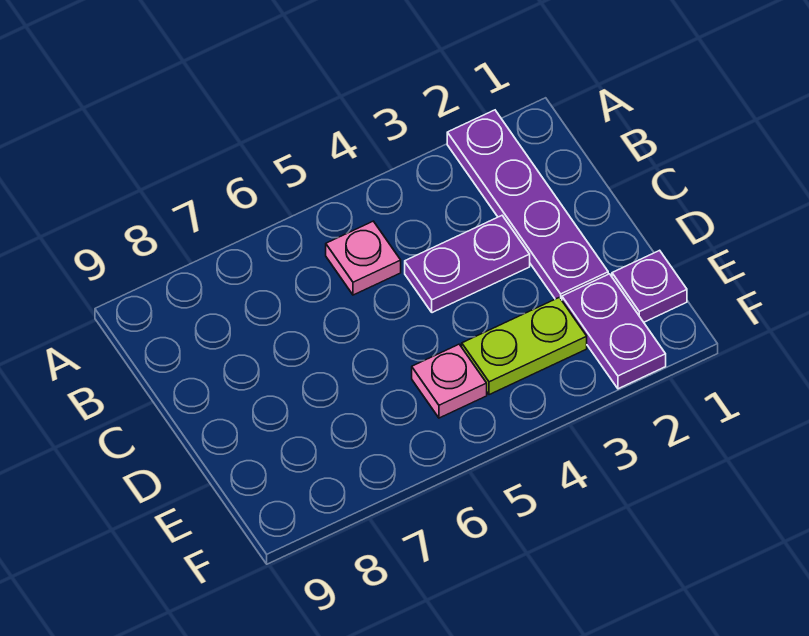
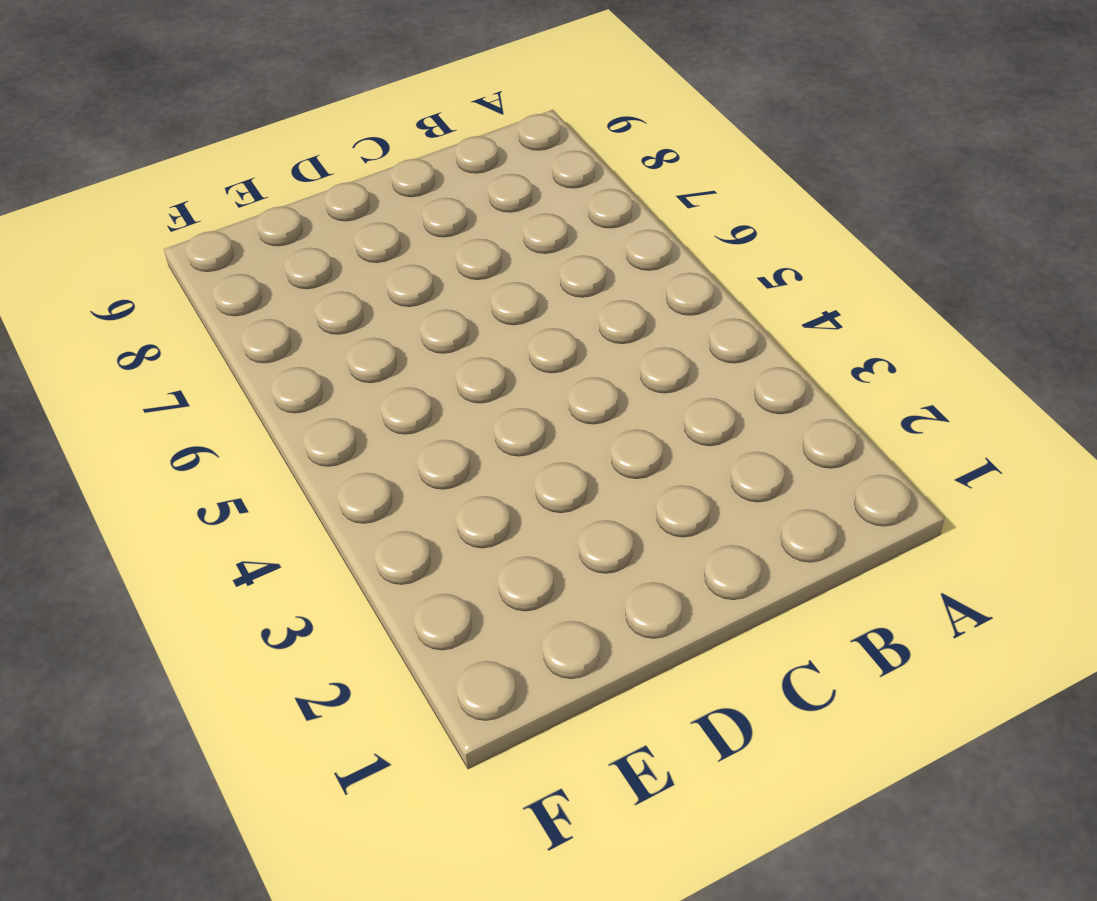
none -> purple 1x4 plate [447,110,608,300]
none -> pink 1x1 plate [326,221,401,295]

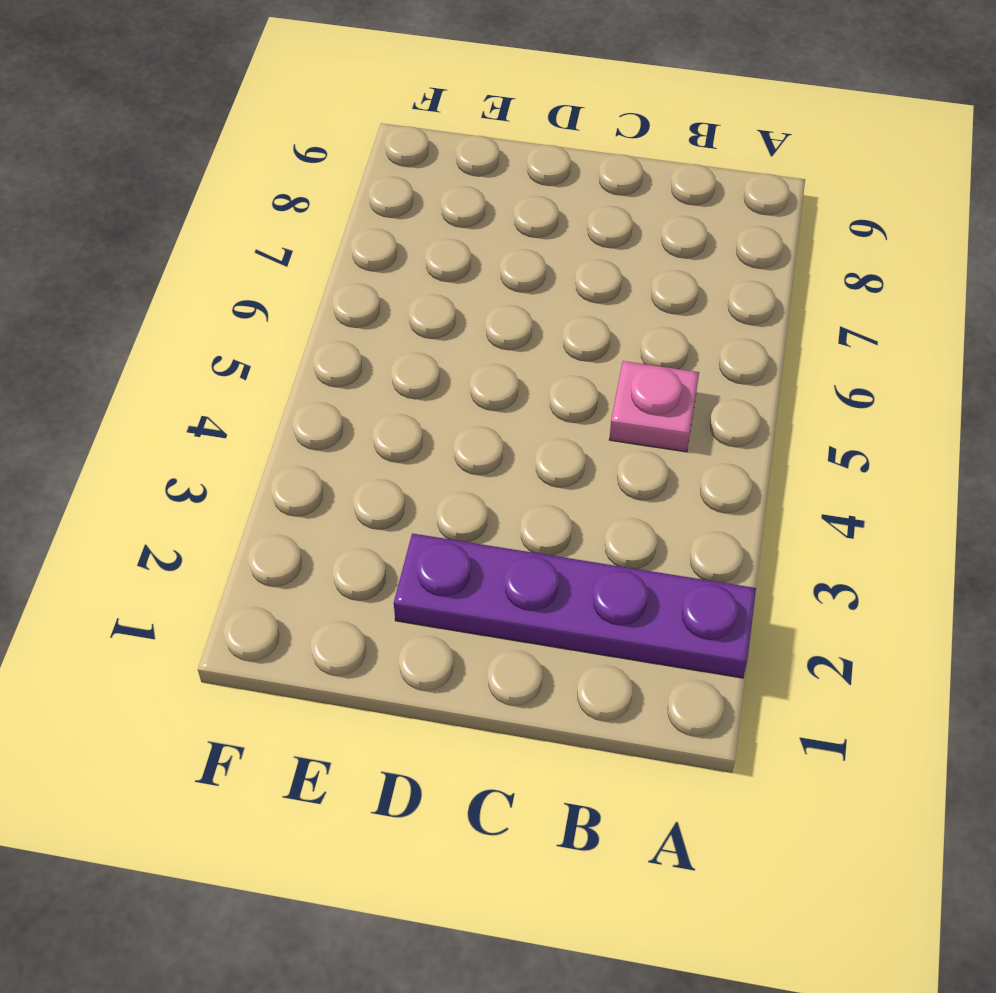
none -> purple 1x2 plate [405,216,530,313]
none -> purple 1x1 plate [612,250,687,322]

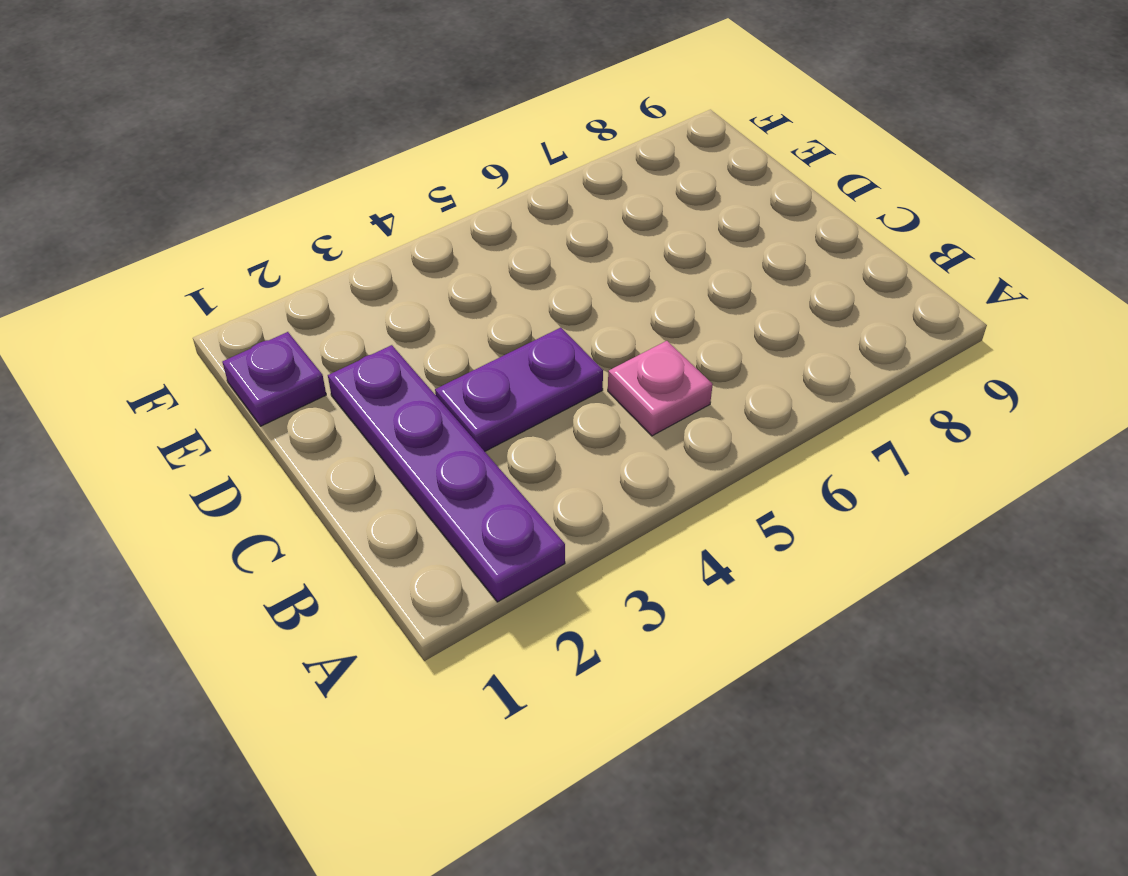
none -> purple 1x2 plate [562,274,666,389]
none -> lime 1x2 plate [462,297,587,395]

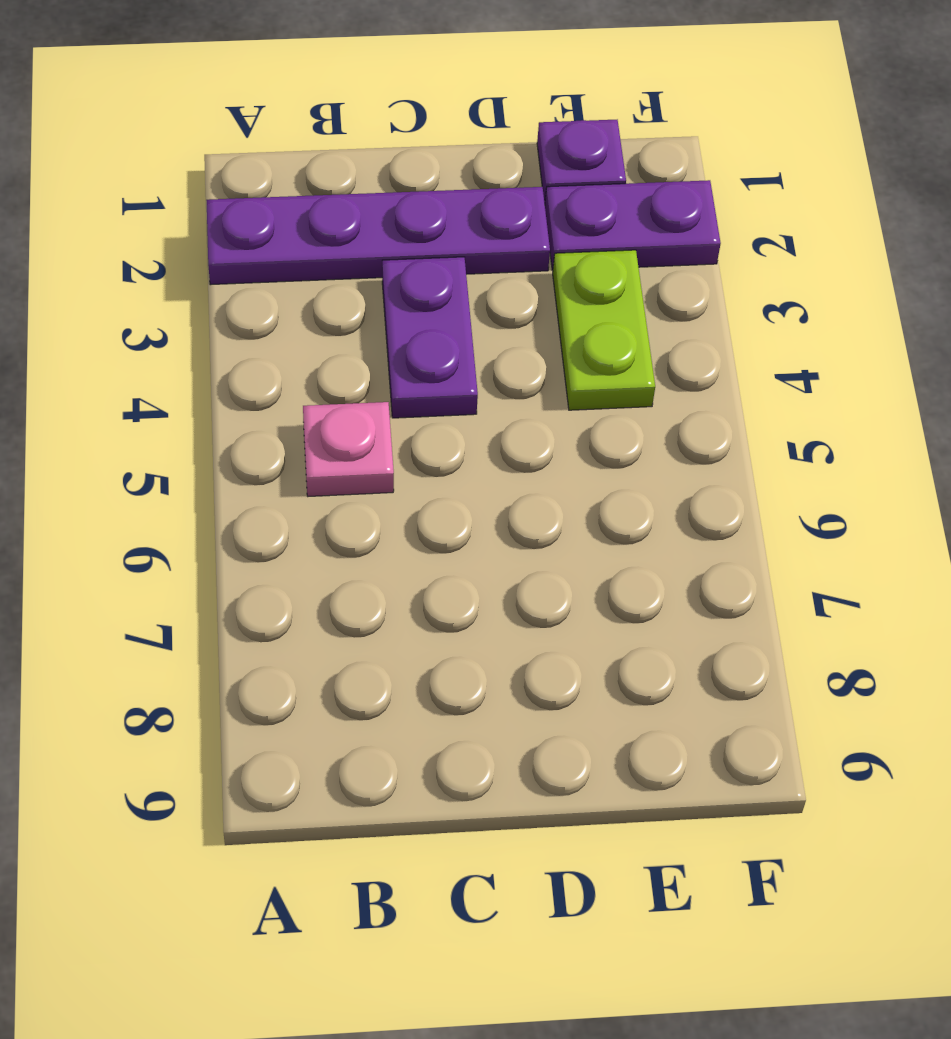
none -> pink 1x1 plate [412,344,487,418]

